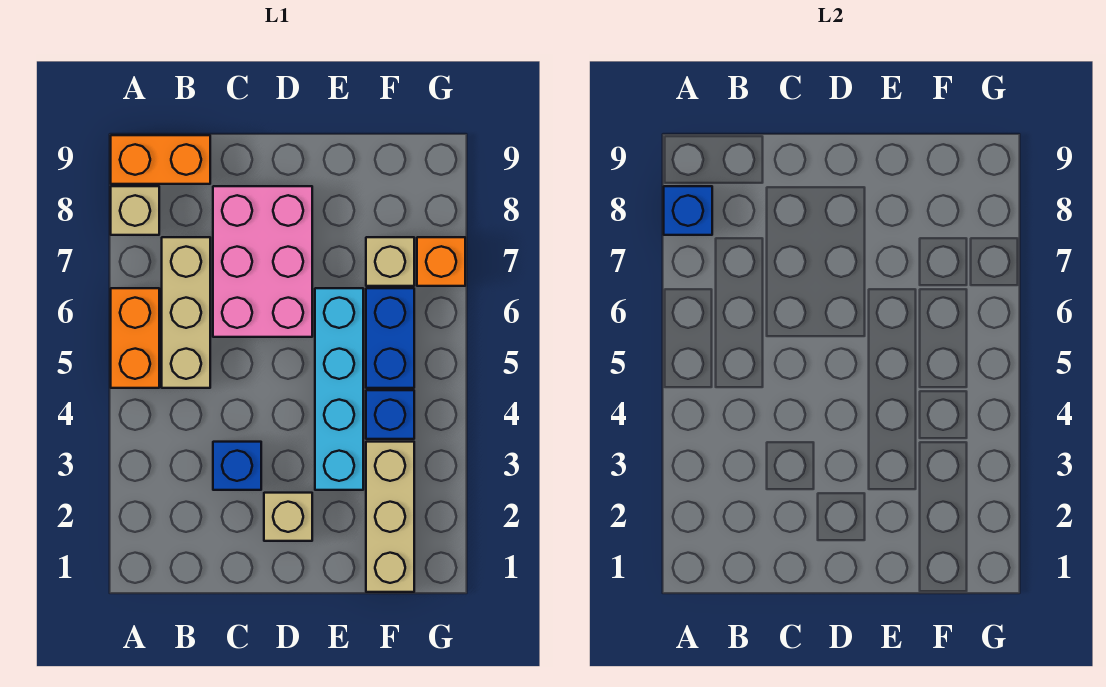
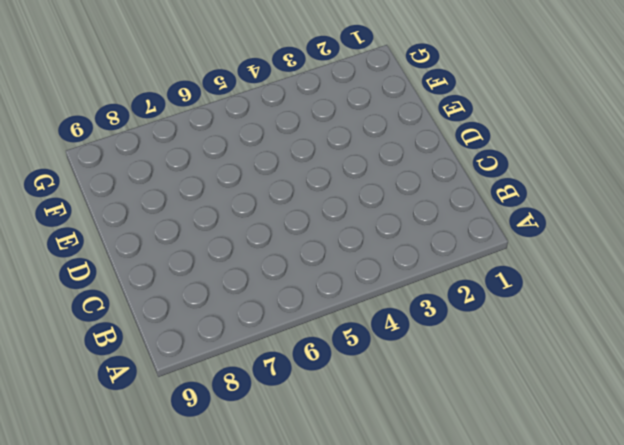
none -> orange 1x2 brick [111,288,159,388]
none -> tan 1x1 brick [111,186,159,235]
none -> orange 1x2 brick [111,135,210,184]

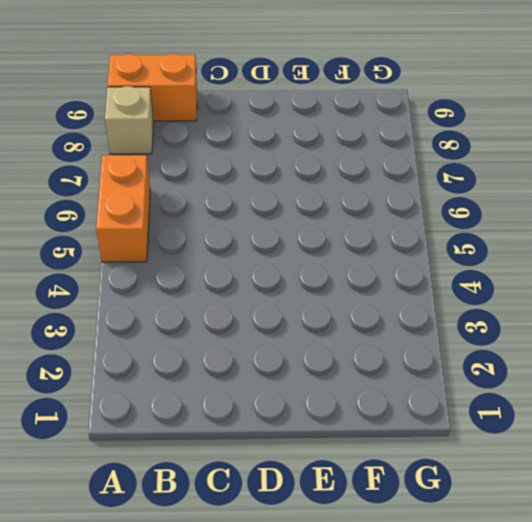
none -> tan 1x3 brick [162,237,210,388]
none -> blue 1x1 brick [213,442,261,490]
none -> pink 2x3 brick [213,186,312,337]

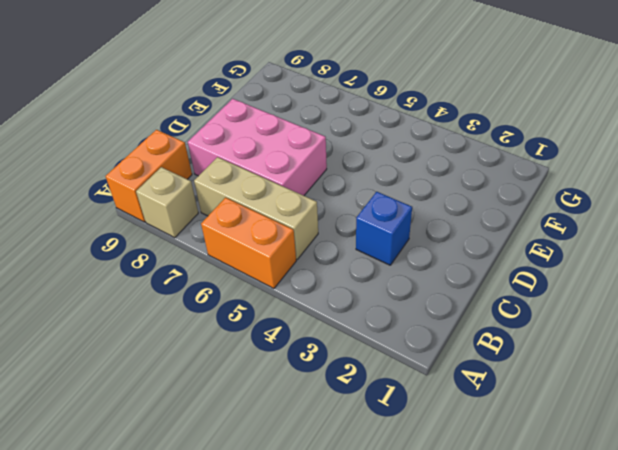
none -> tan 1x1 brick [264,493,312,541]
none -> cyan 1x4 brick [315,288,363,490]
none -> tan 1x3 brick [366,442,414,592]

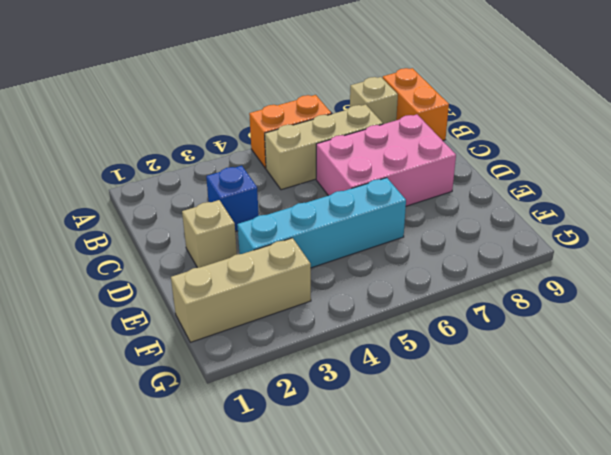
none -> blue 1x1 brick [366,390,414,439]
none -> blue 1x2 brick [366,288,414,388]
none -> tan 1x1 brick [366,237,414,286]

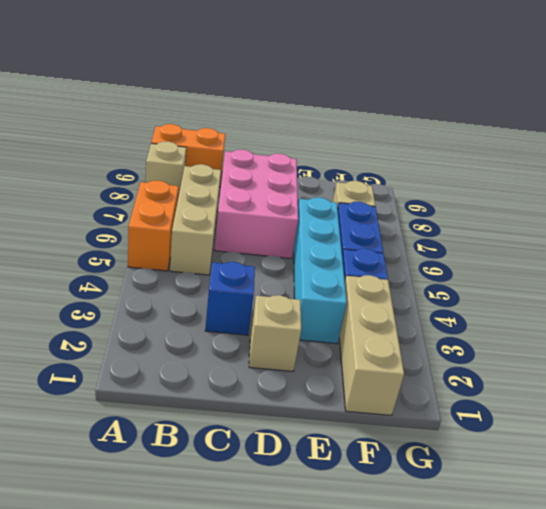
none -> orange 1x1 brick [417,237,465,286]
none -> blue 1x1 brick [664,186,712,235]

